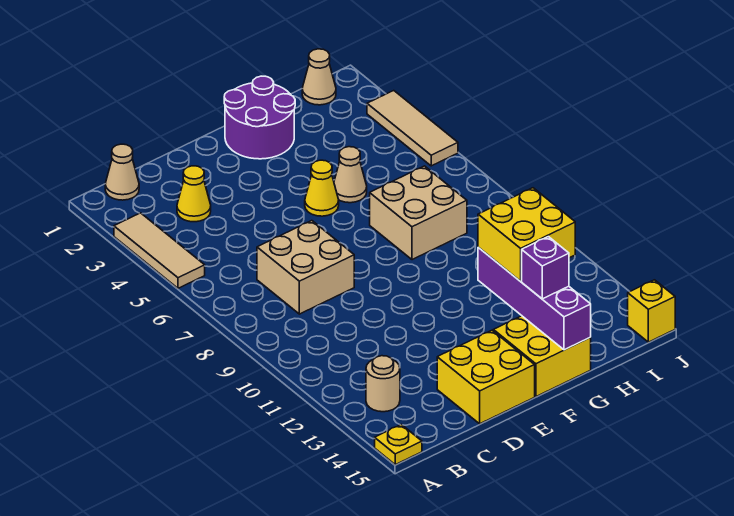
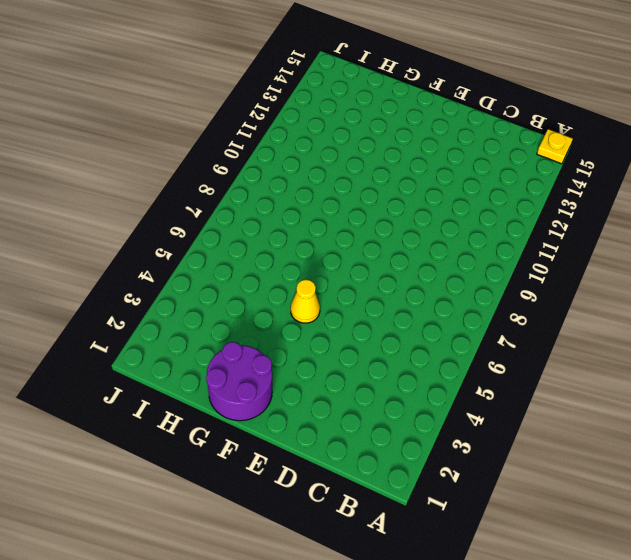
none -> tan 1x3 tile [114,213,205,288]
none -> tan 1x1 cone [105,144,139,200]
none -> tan 1x1 round brick [366,356,400,412]

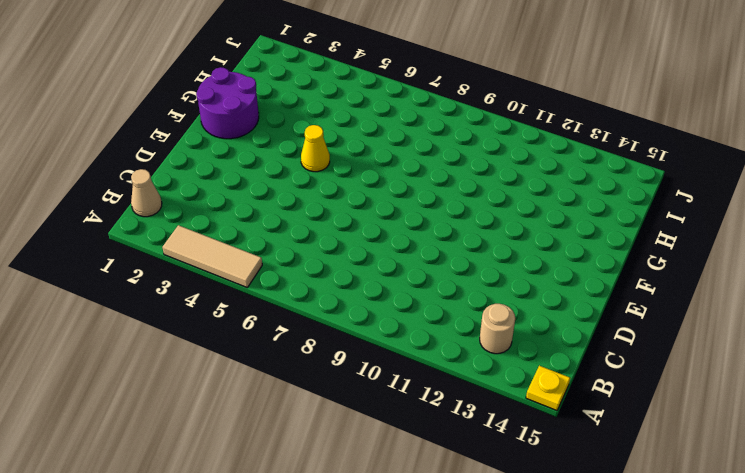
none -> yellow 1x1 cone [177,166,211,222]
none -> tan 2x2 brick [257,221,354,314]
none -> yellow 2x2 brick [437,330,535,424]

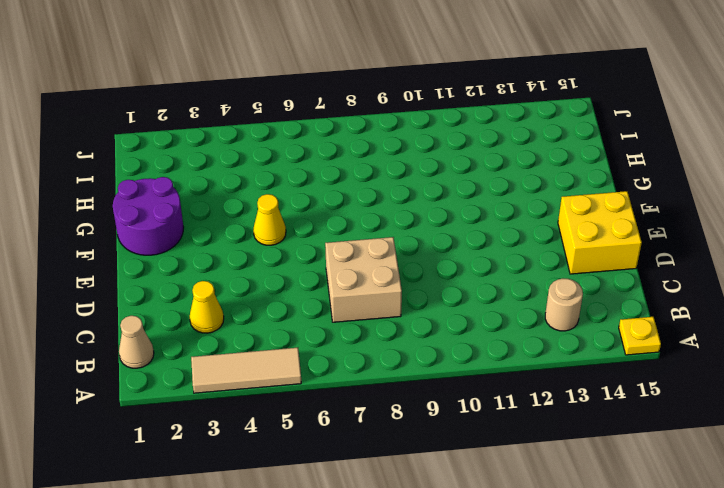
none -> yellow 2x2 brick [493,316,591,397]
none -> tan 1x1 cone [334,147,367,203]
none -> tan 2x2 brick [370,166,467,260]

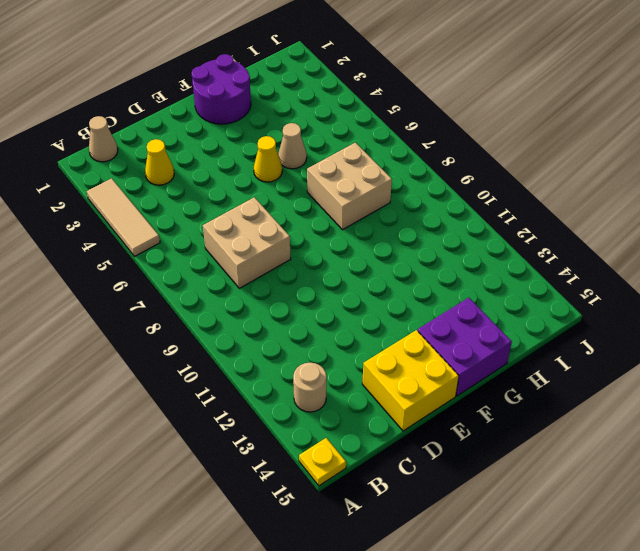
purple 2x2 brick [418,298,512,396] -> yellow 2x2 brick [493,316,591,397]
none -> tan 1x1 cone [302,49,336,105]
none -> tan 1x3 tile [367,91,458,166]
none -> yellow 1x1 brick [628,280,675,342]

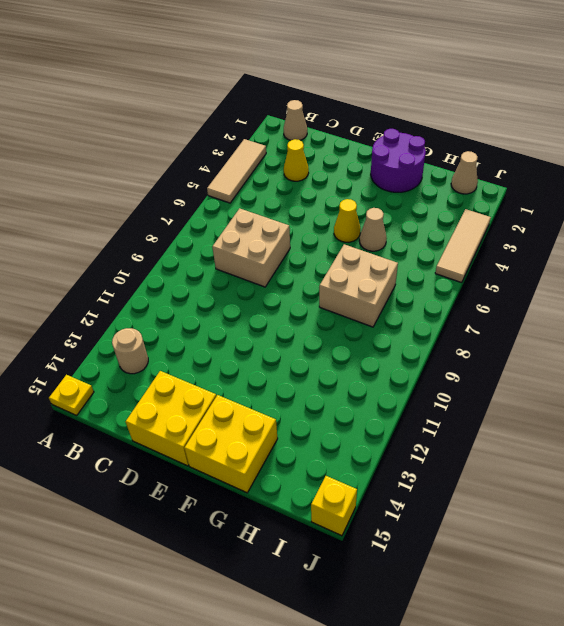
none -> purple 1x4 brick [478,248,591,350]
none -> yellow 2x2 brick [478,188,575,281]
none -> purple 1x1 brick [522,237,569,299]

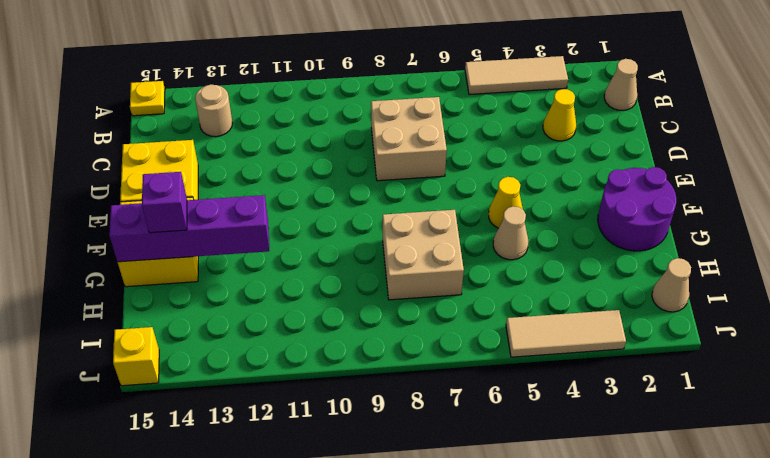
none -> yellow 2x2 brick [478,188,575,281]

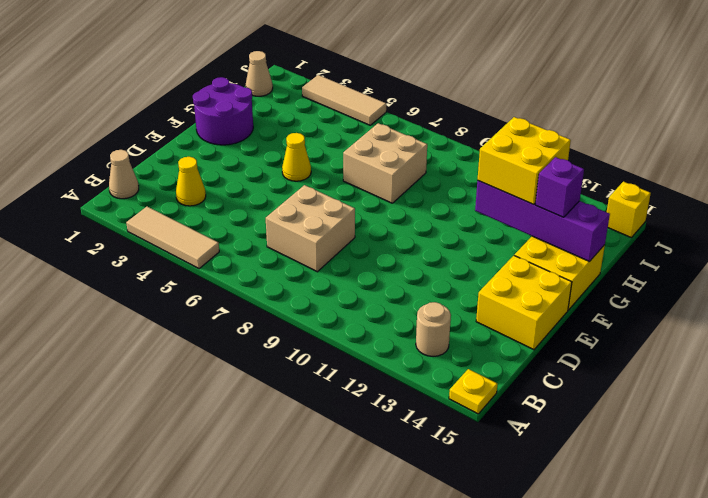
none -> tan 1x1 cone [334,147,367,203]

